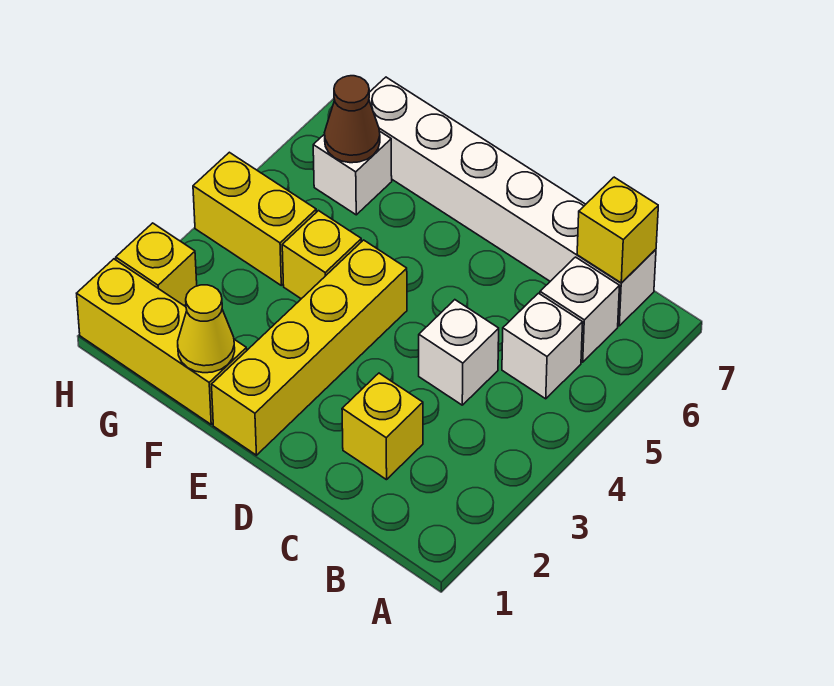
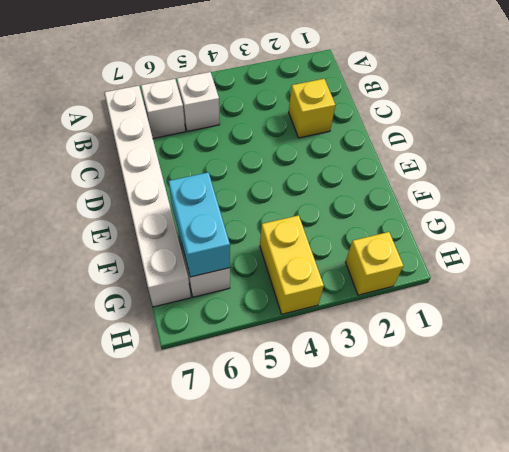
cyan 1x2 brick [169,172,230,277] -> brown 1x1 cone [325,76,380,163]
none -> white 1x1 brick [419,300,499,405]
none -> yellow 1x4 brick [211,240,407,455]
none -> yellow 1x3 brick [77,259,247,424]

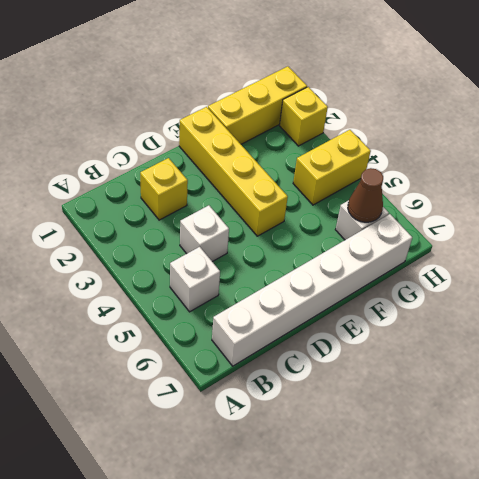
none -> white 1x1 brick [540,257,619,362]
none -> yellow 1x1 brick [282,211,361,299]
none -> yellow 1x1 brick [577,177,658,283]

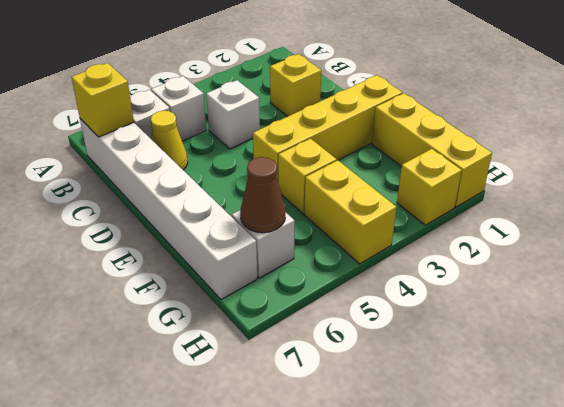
yellow 1x1 cone [151,111,188,170] -> yellow 1x1 cone moved to [178,285,235,373]

